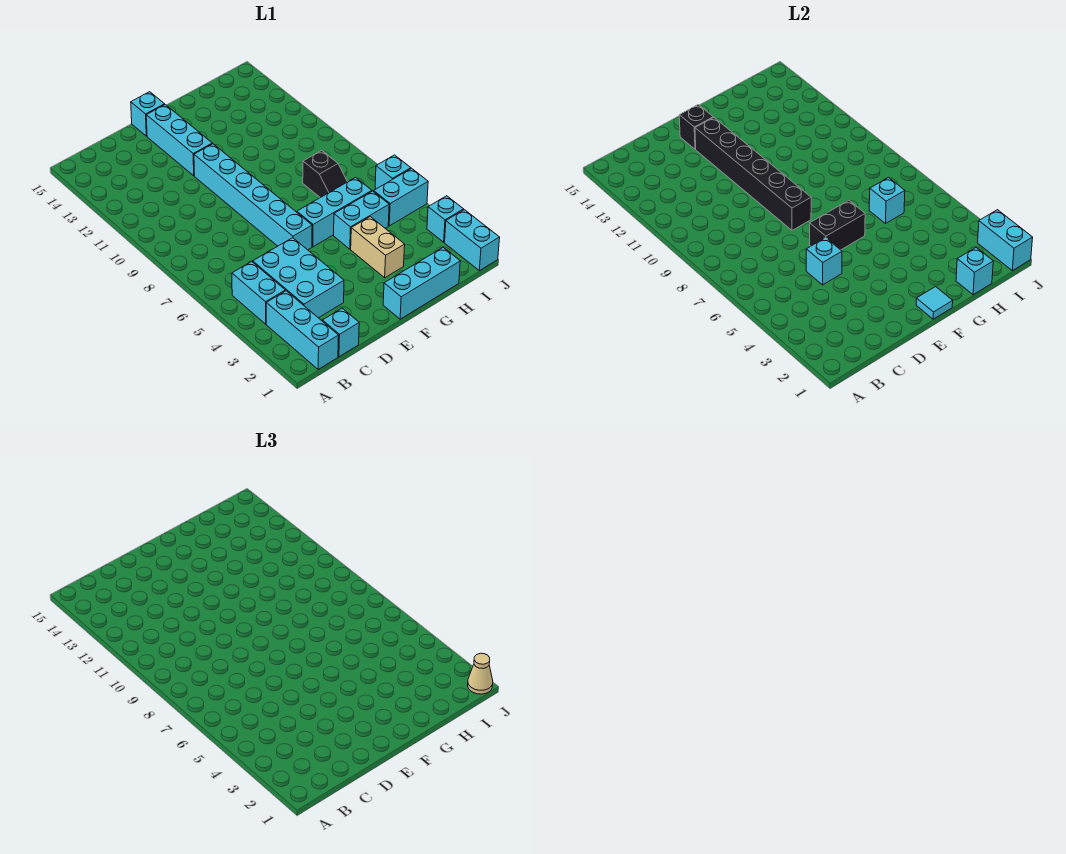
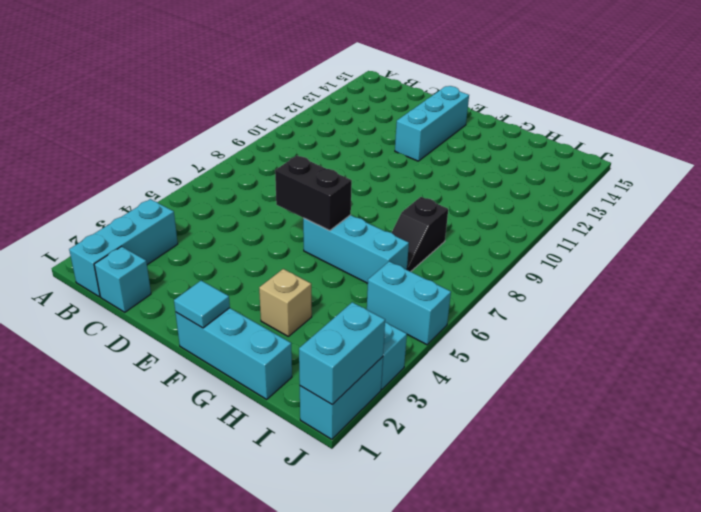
tan 1x1 brick [259,269,312,336] -> tan 1x2 brick [351,217,405,278]
none -> cyan 1x2 brick [232,262,285,324]
none -> cyan 2x3 brick [253,238,344,318]
none -> cyan 1x6 brick [194,144,312,250]

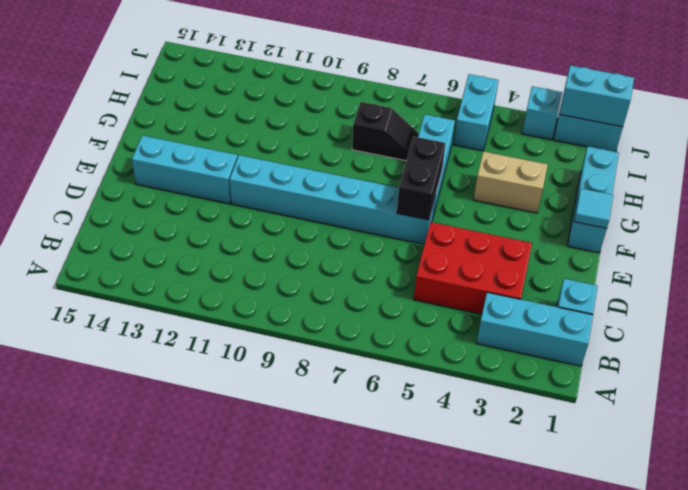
red 2x3 brick [414,222,532,314] -> cyan 2x3 brick [253,238,344,318]
none -> cyan 1x2 brick [232,262,285,324]
none -> cyan 1x1 brick [131,92,165,136]
none -> cyan 1x2 brick [334,191,389,249]

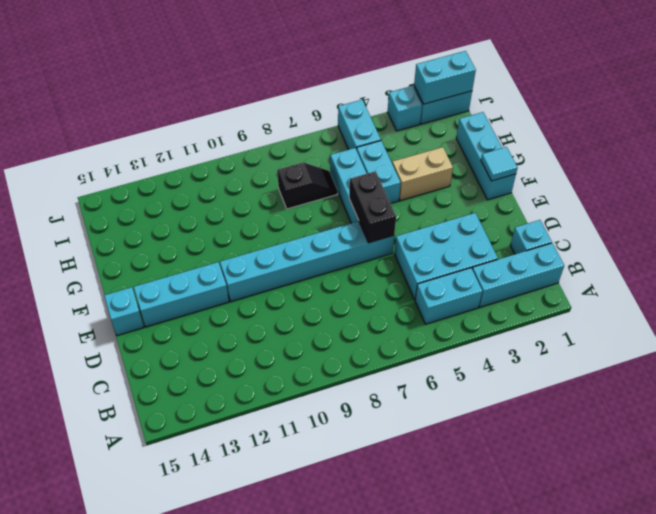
none -> cyan 1x1 brick [375,155,411,189]
none -> cyan 1x1 brick [806,238,842,285]
none -> black 1x6 brick [695,118,811,230]

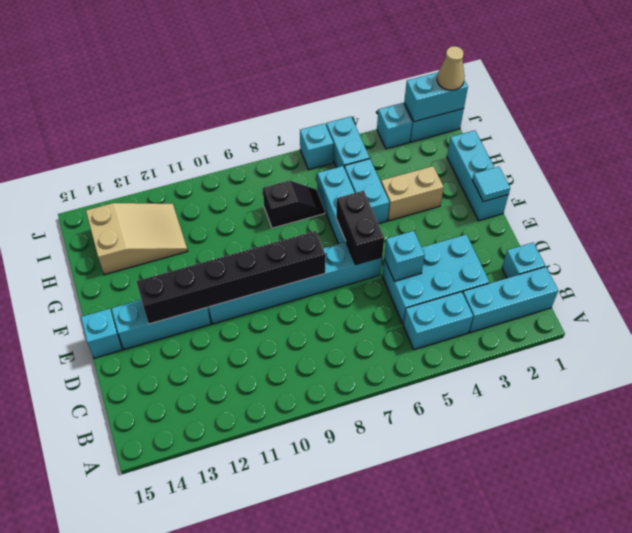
tan 2x3 slope [86,203,188,275] -> none
none -> black 1x1 brick [679,105,713,149]
none -> cyan 1x1 brick [956,247,993,295]
none -> cyan 1x1 brick [869,178,905,224]

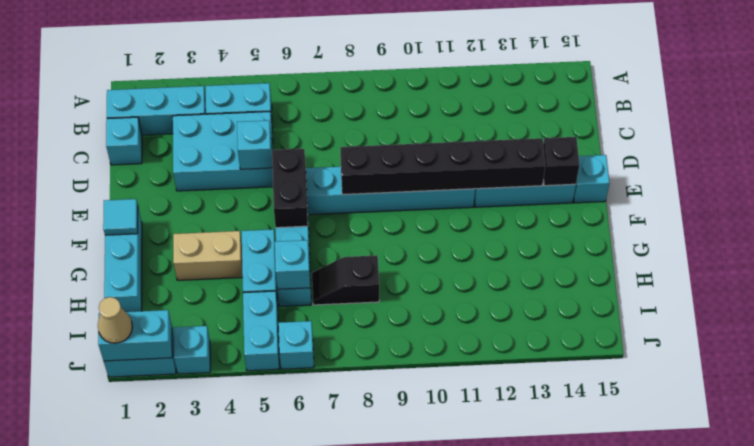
none -> cyan 1x1 brick [956,247,993,295]

